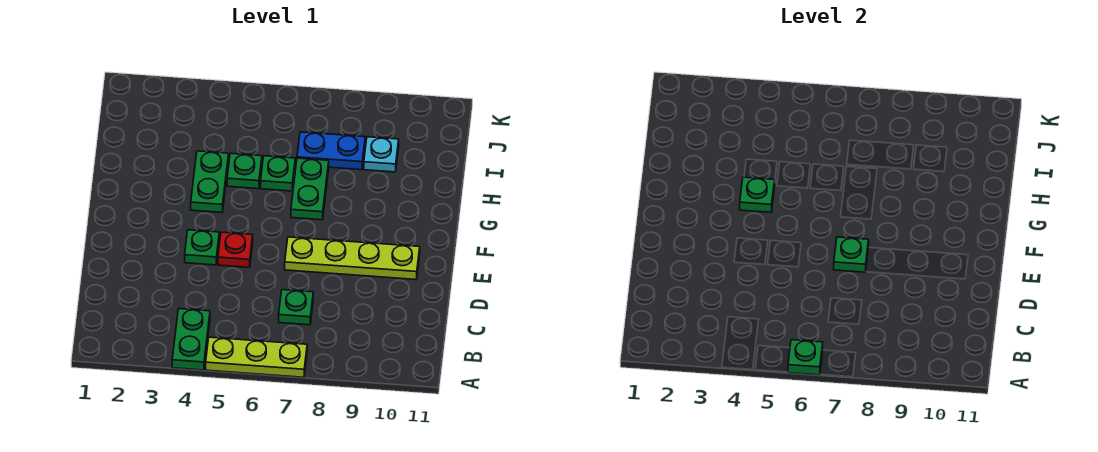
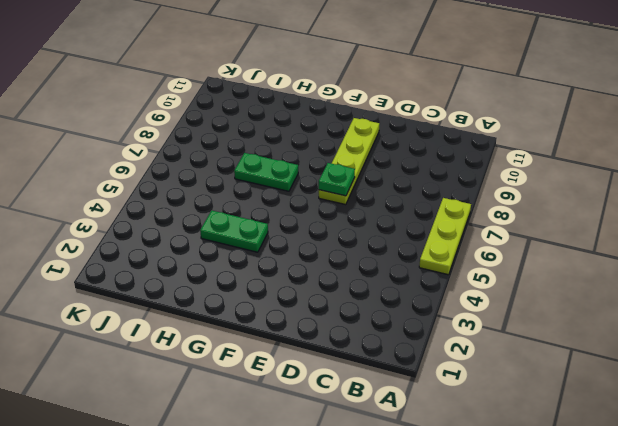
none -> green 1x2 plate [172,309,210,370]
none -> green 1x1 plate [279,290,313,325]
none -> green 1x1 plate [185,230,219,265]

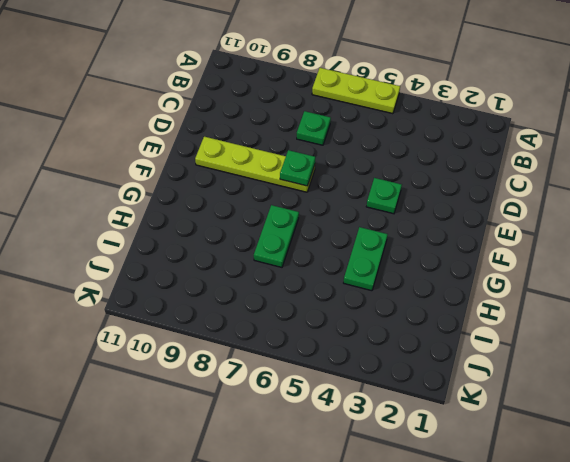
none -> green 1x2 plate [172,309,210,370]
none -> red 1x1 plate [218,232,253,267]
none -> green 1x1 plate [227,153,262,189]

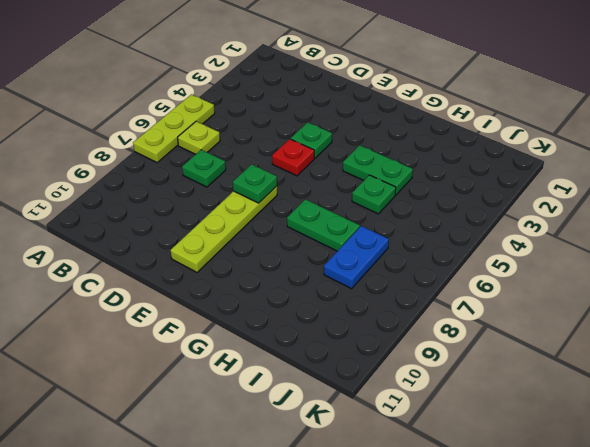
lime 1x1 plate [178,121,220,154] -> none
none -> green 1x2 plate [172,309,210,370]
none -> green 1x1 plate [261,156,295,191]
none -> cyan 1x1 plate [364,137,399,172]

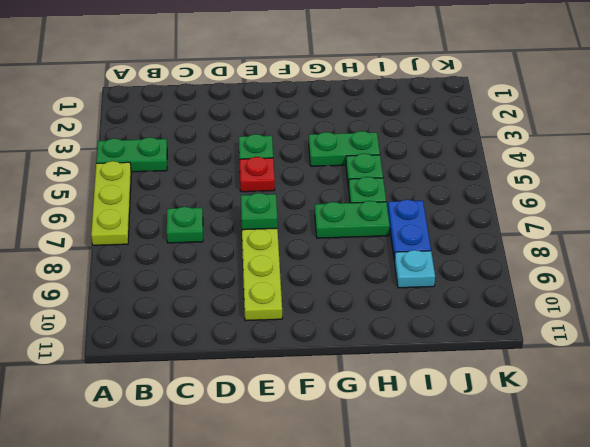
none -> green 1x1 plate [788,340,823,375]
none -> green 1x1 plate [740,177,774,212]

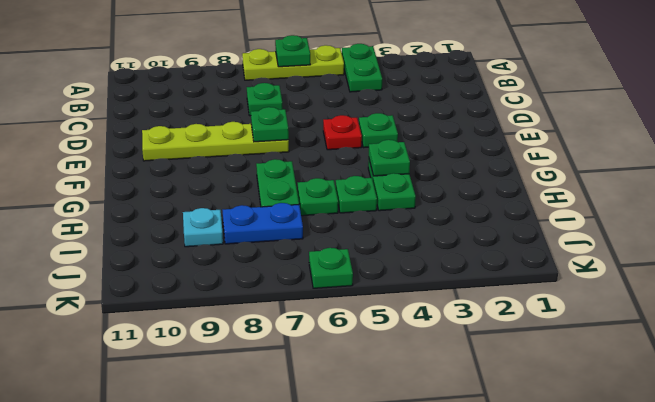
green 1x1 plate [309,248,353,288] -> none

